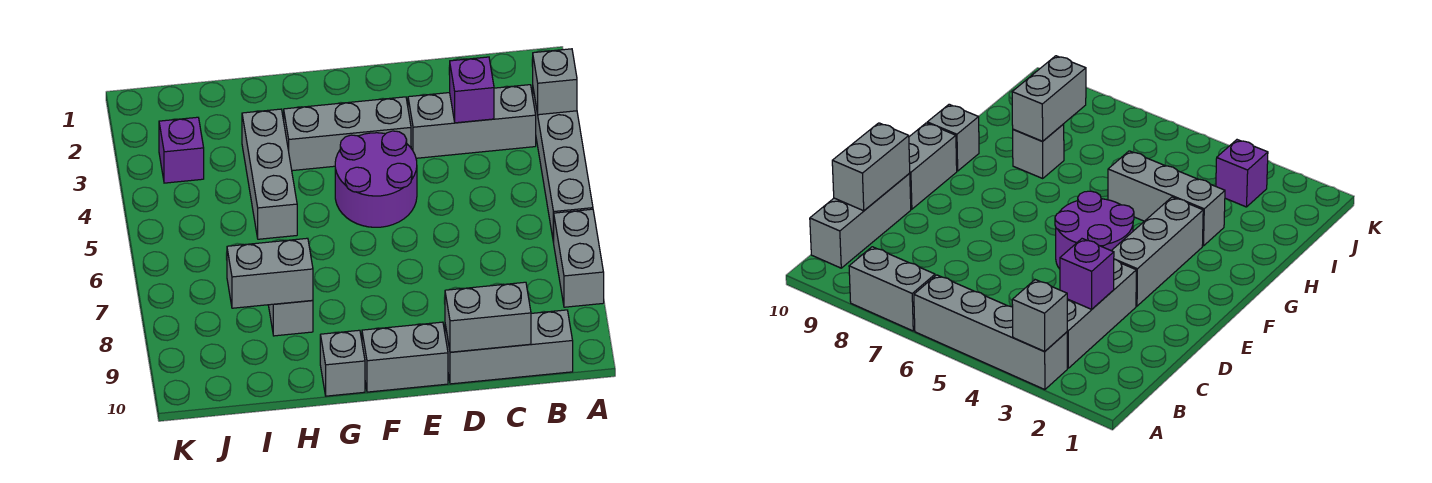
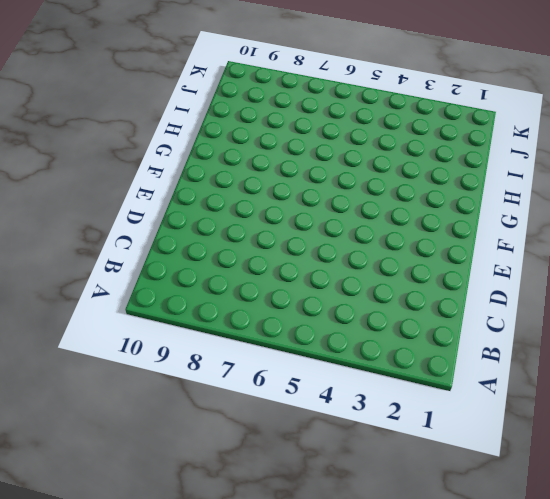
none -> grey 1x4 brick [533,90,593,243]
none -> grey 1x2 brick [554,209,604,307]
none -> grey 1x3 brick [408,85,536,158]

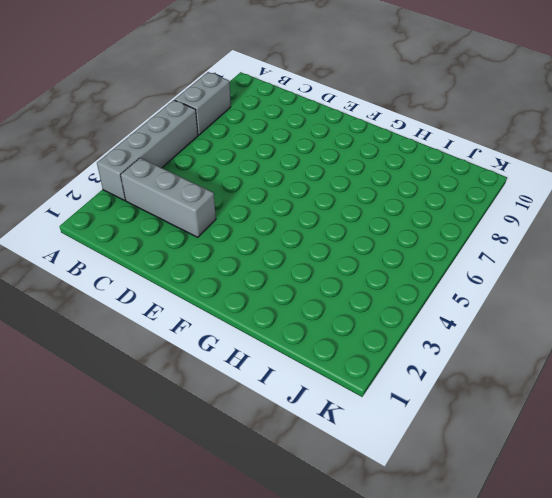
none -> grey 1x3 brick [445,310,573,384]
none -> grey 1x3 brick [284,97,411,171]
none -> purple 2x2 round brick [335,131,417,227]

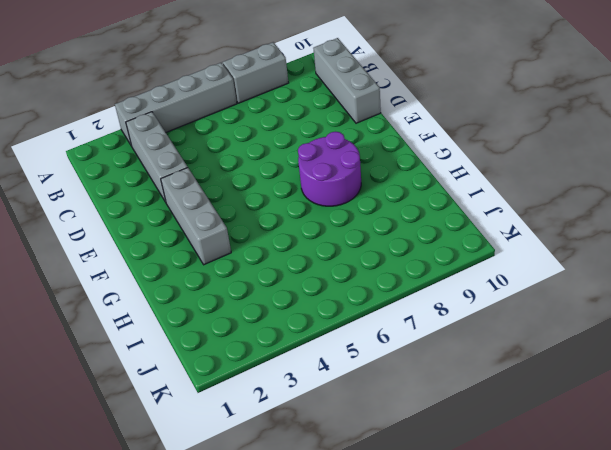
purple 2x2 round brick [298,132,361,206] -> purple 2x2 round brick moved to [335,131,417,227]
none -> grey 1x2 brick [362,322,448,392]
none -> grey 1x1 brick [320,330,365,396]
none -> grey 1x3 brick [242,109,297,239]

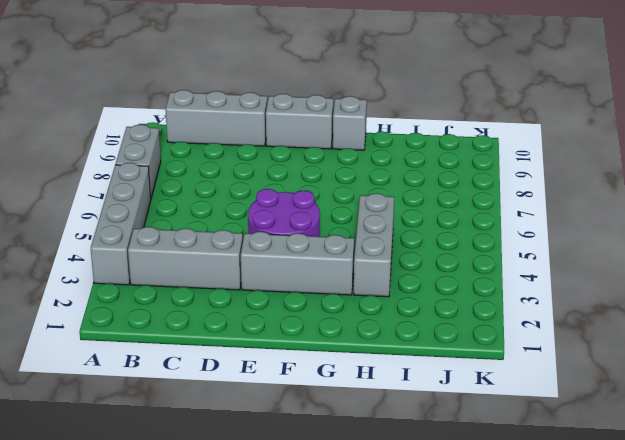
none -> grey 1x1 brick [268,300,313,336]
none -> purple 1x1 brick [159,117,204,183]
none -> grey 1x1 brick [533,49,577,115]

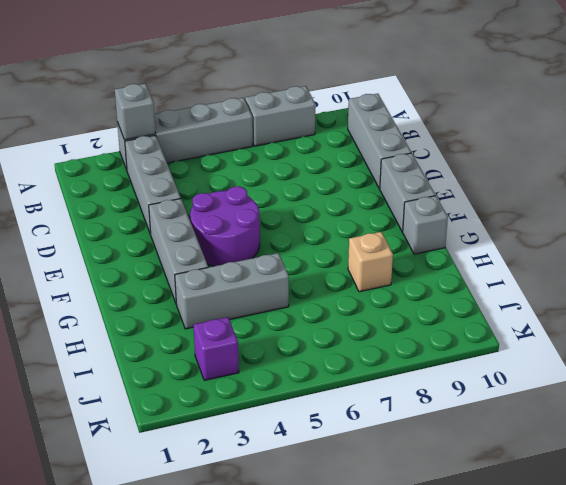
tan 1x1 brick [348,232,393,292] -> grey 1x1 brick [268,300,313,336]
none -> purple 1x1 brick [450,57,494,123]
none -> grey 1x2 brick [445,282,531,352]
none -> grey 1x2 brick [227,238,313,308]

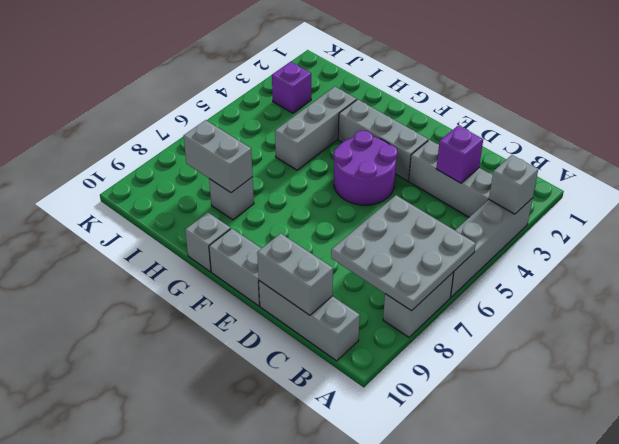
grey 3x3 plate [331,195,476,311] -> none

